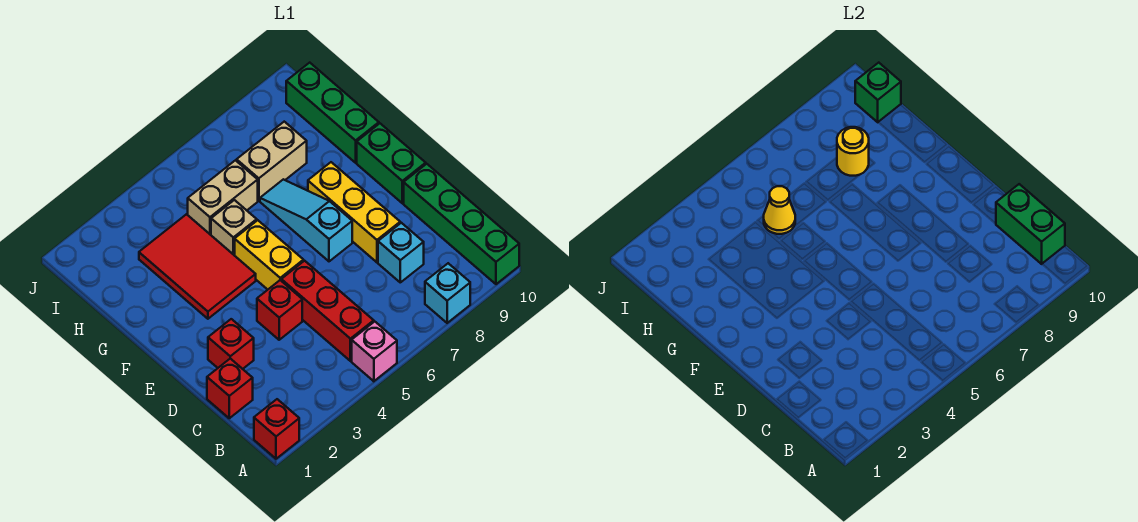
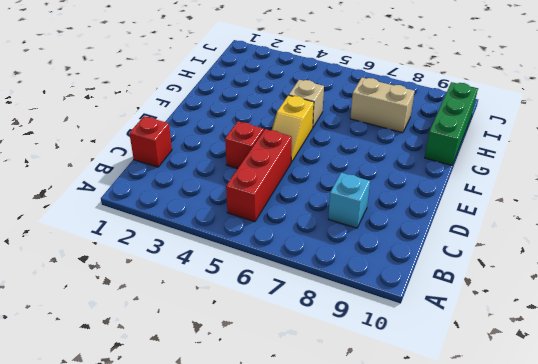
yellow 1x2 slope [272,95,314,162] -> yellow 1x2 brick [235,220,303,290]
none -> red 1x1 brick [254,399,299,459]
none -> pink 1x1 brick [352,322,397,381]
none -> cyan 1x1 brick [425,263,470,323]

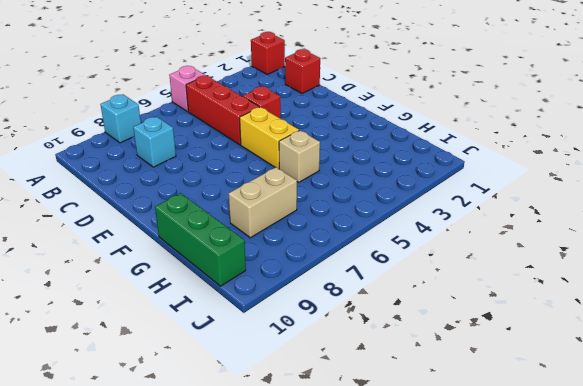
none -> green 1x4 brick [404,164,519,284]
none -> red 1x1 brick [208,319,254,369]
none -> yellow 1x3 brick [308,162,400,262]

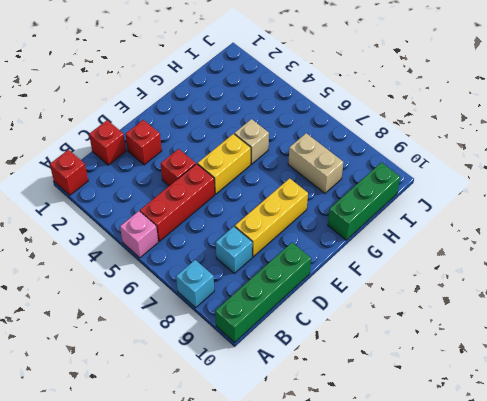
none -> cyan 1x3 slope [260,179,352,261]
none -> green 1x2 brick [357,123,426,203]
none -> red 2x3 tile [139,214,256,319]

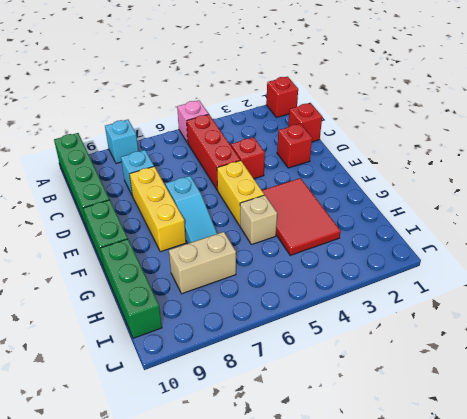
none -> tan 1x2 brick [188,160,258,235]
none -> green 1x2 brick [996,184,1065,264]
none -> yellow 1x1 cone [764,186,795,234]

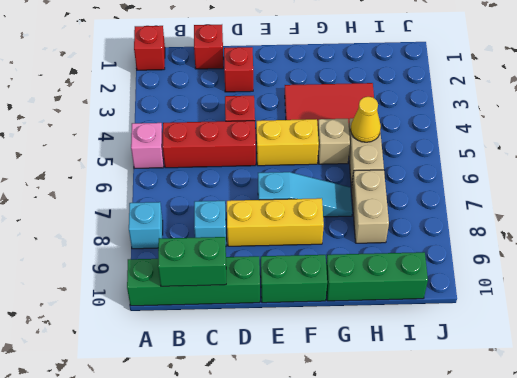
none -> yellow 1x1 round brick [837,127,869,176]
none -> green 1x1 brick [855,63,901,122]

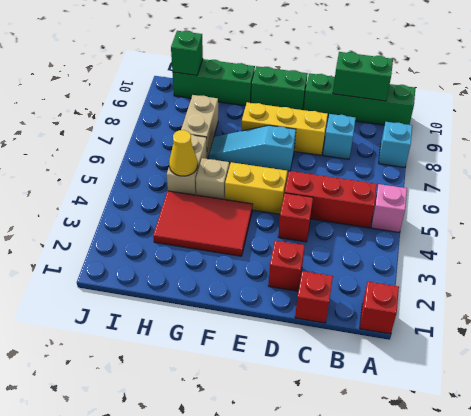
none -> yellow 1x1 round brick [837,127,869,176]

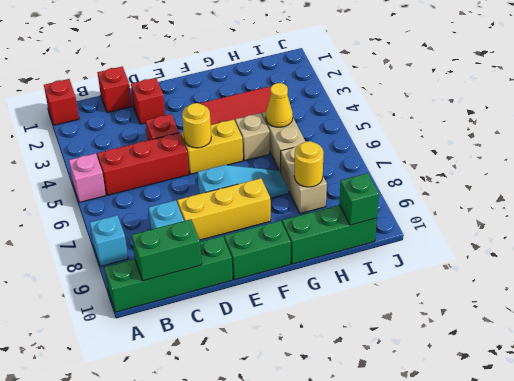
yellow 1x1 round brick [182,103,211,148] -> none

